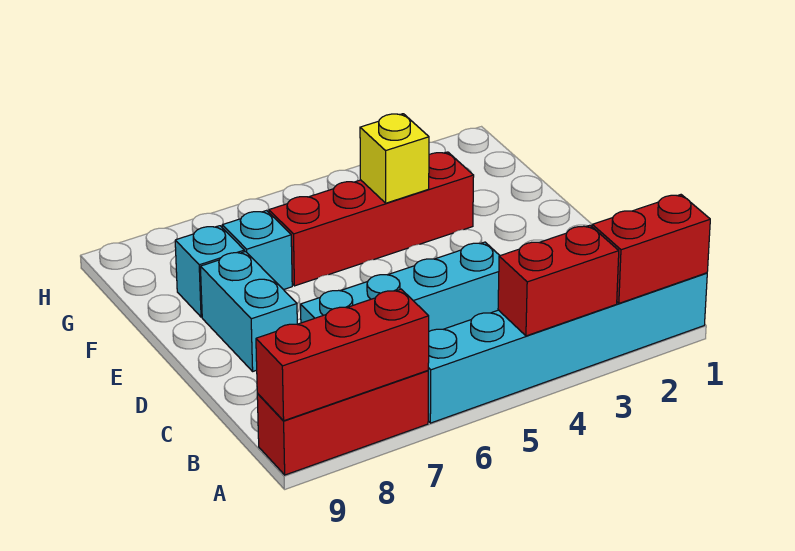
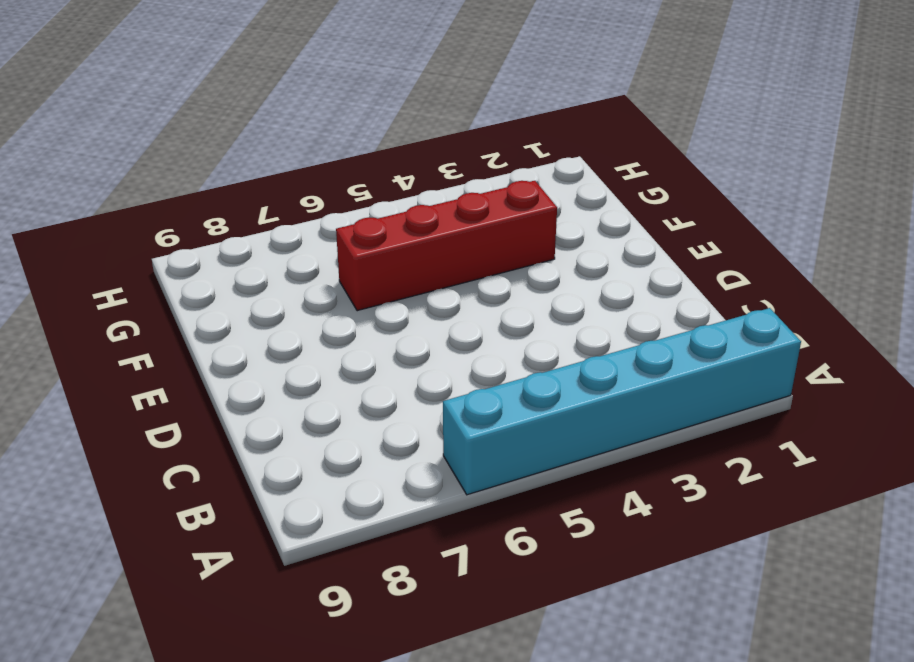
none -> red 1x3 brick [257,371,428,475]
none -> cyan 1x4 brick [301,242,500,331]

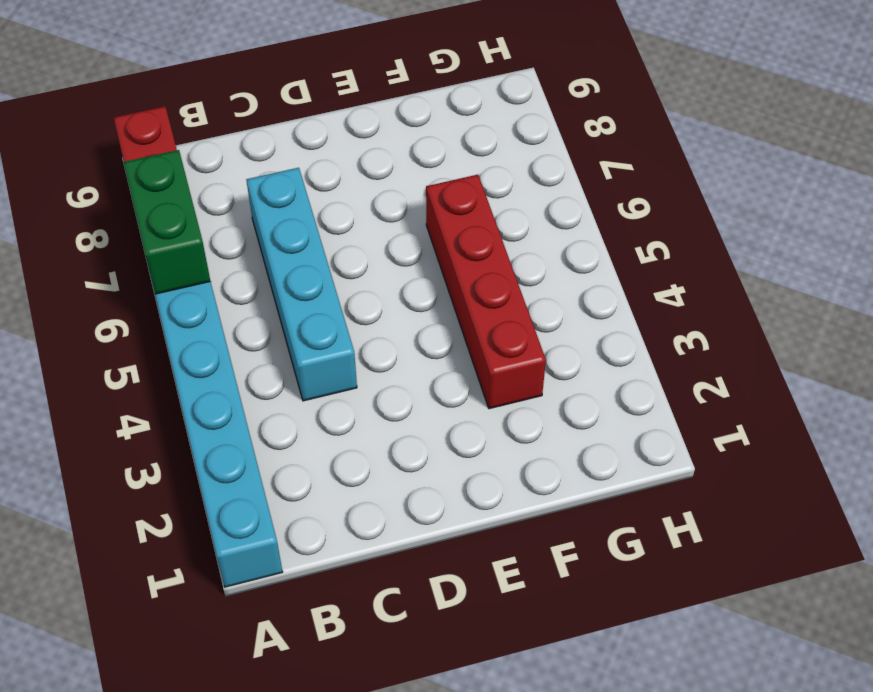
green 1x2 brick [123,150,210,294] -> red 1x3 brick [256,289,429,421]
none -> cyan 1x2 brick [200,252,297,371]
none -> cyan 1x1 brick [222,211,292,290]

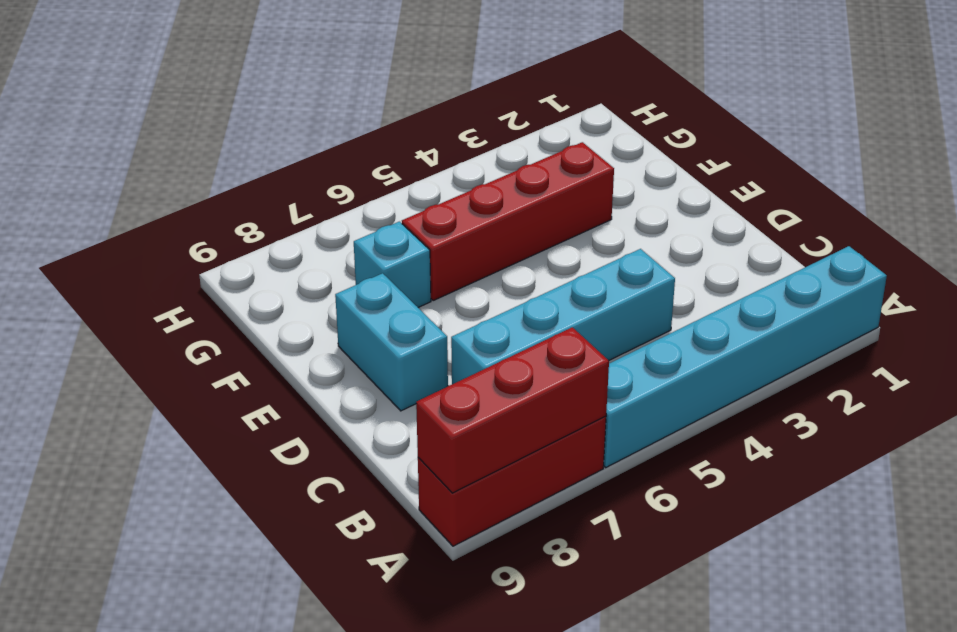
none -> cyan 1x1 brick [175,226,244,317]
none -> red 1x2 brick [592,195,710,303]

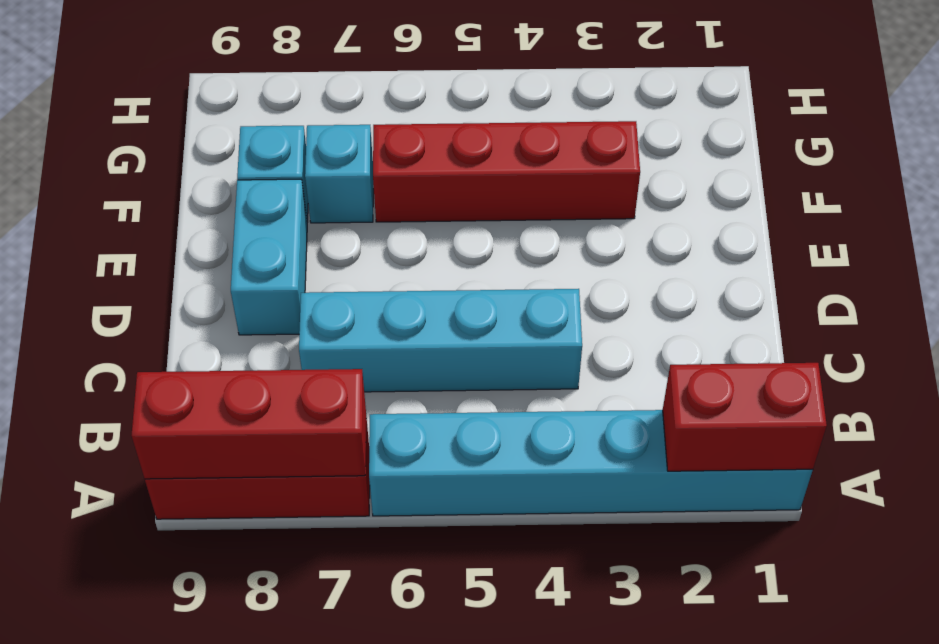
none -> red 1x2 brick [498,225,619,336]
none -> yellow 1x1 brick [360,114,429,203]

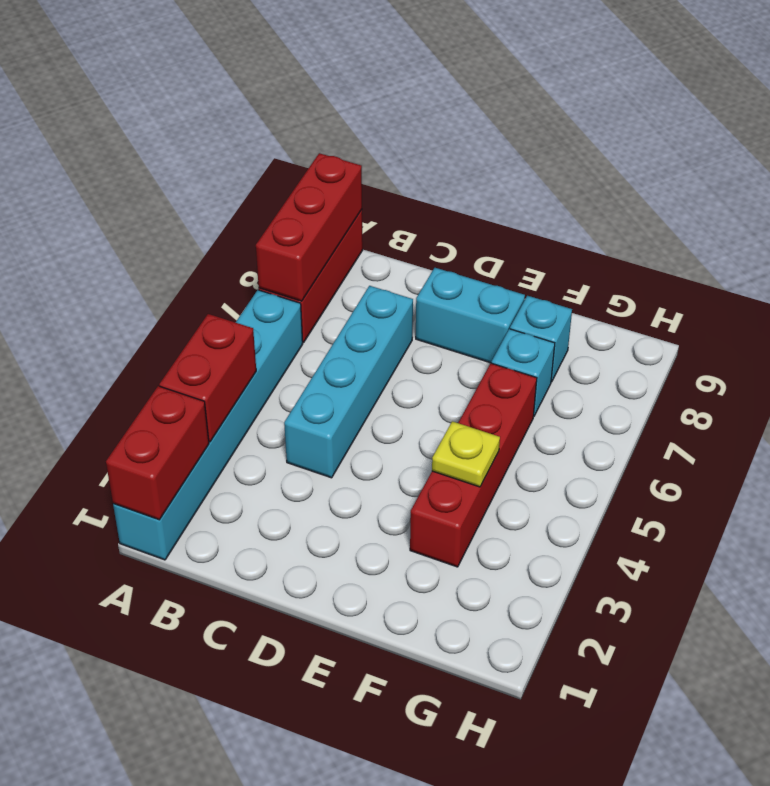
yellow 1x1 plate [432,421,500,487] -> yellow 1x1 brick [360,114,429,203]

